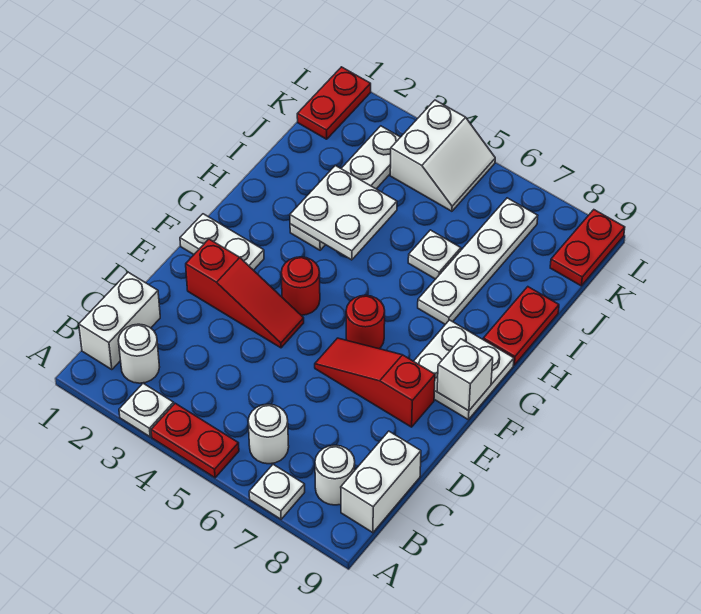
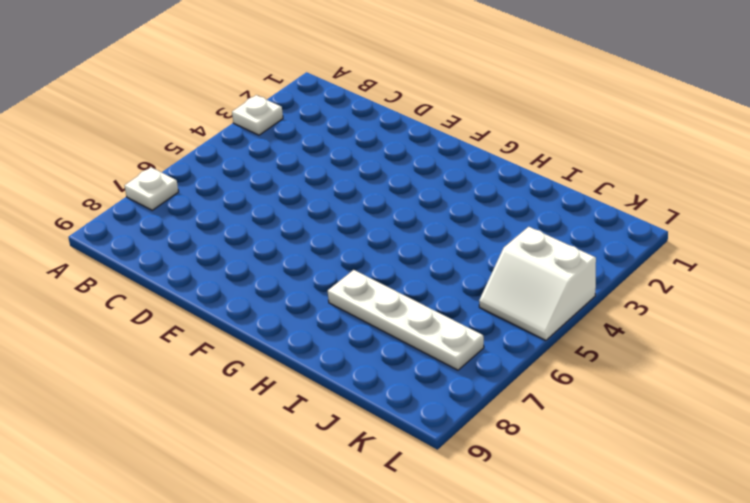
none -> red 1x2 plate [151,403,239,478]
none -> white 1x2 brick [79,272,160,370]
none -> white 1x1 round brick [118,324,160,383]

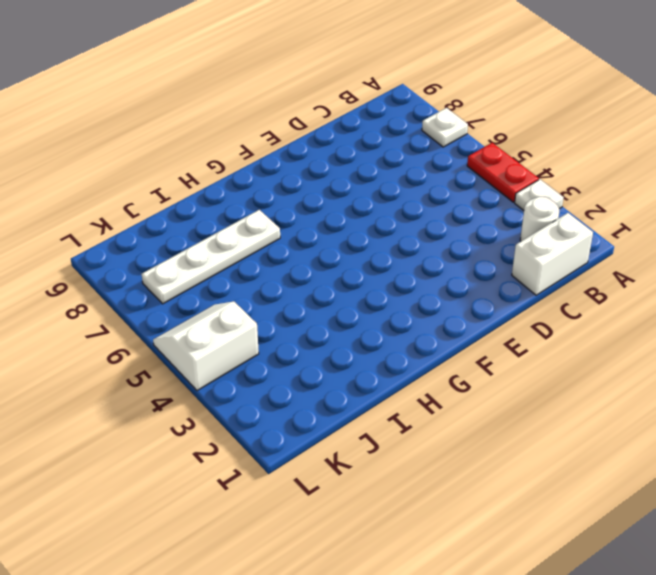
none -> white 1x1 round brick [248,404,289,464]
none -> white 1x1 round brick [315,445,355,505]
none -> white 1x2 brick [341,431,421,533]

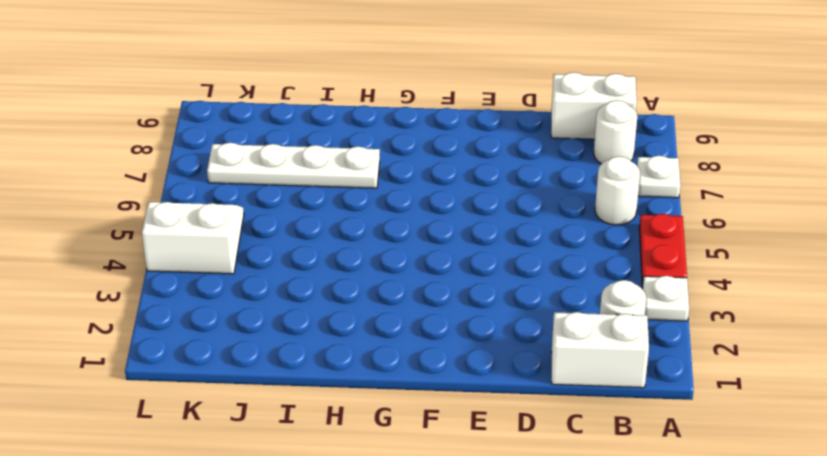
none -> red 1x3 slope [186,239,304,348]
none -> red 1x3 slope [315,338,435,427]
none -> white 1x2 plate [180,214,264,270]

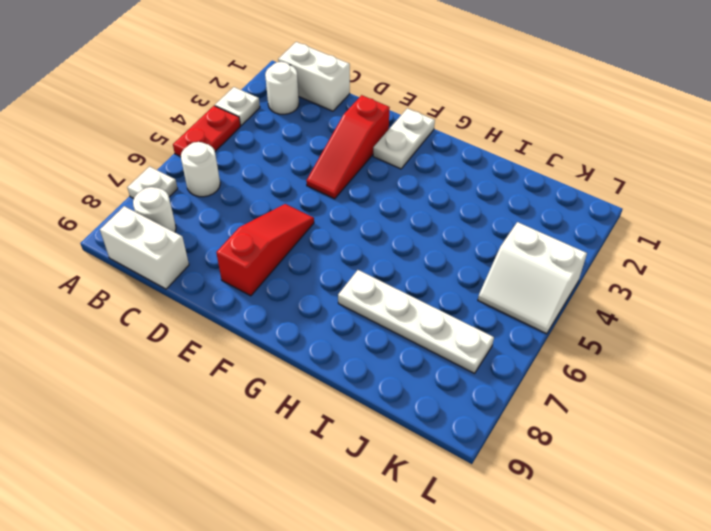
none -> red 1x1 round brick [281,257,320,315]
none -> red 1x1 round brick [346,295,385,349]
none -> white 2x2 plate [414,320,514,419]

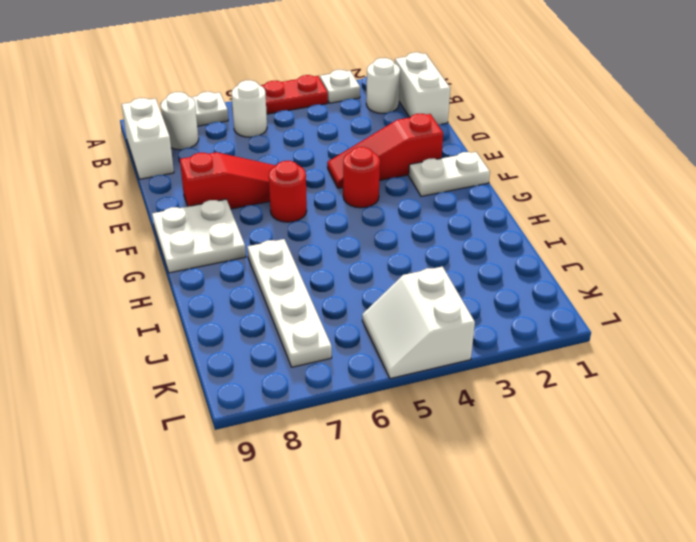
none -> white 1x4 plate [290,126,400,250]
none -> red 1x2 plate [483,287,559,365]
none -> white 1x1 plate [408,230,461,279]

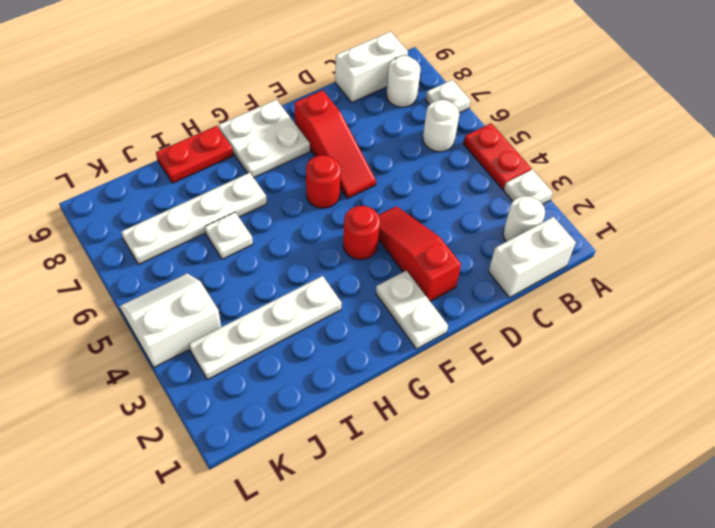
none -> red 1x2 plate [297,67,371,139]
none -> red 1x2 plate [550,210,625,286]
none -> white 1x1 brick [437,339,493,411]

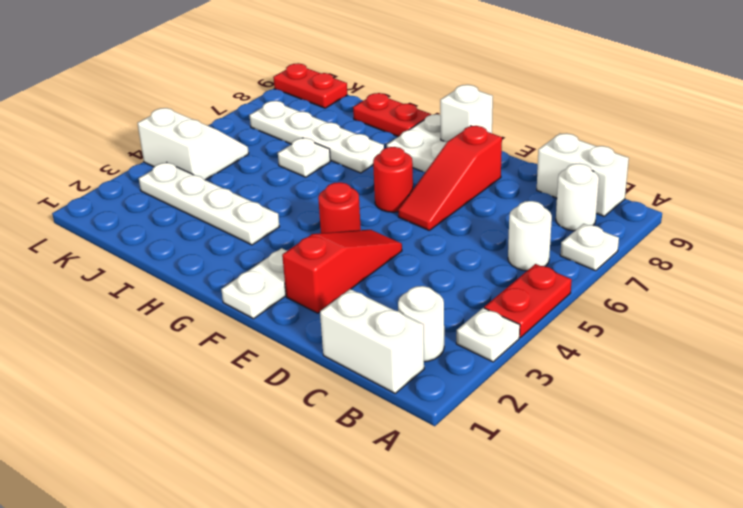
none -> red 1x2 plate [297,67,371,139]
none -> white 2x2 plate [290,165,397,260]

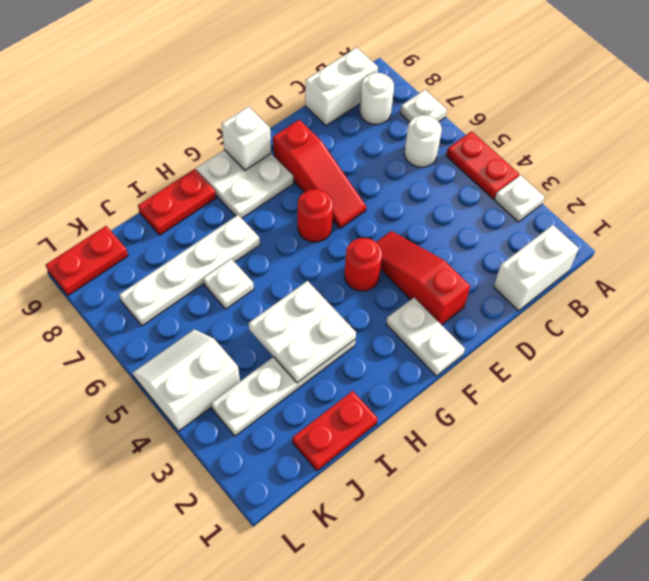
red 1x2 plate [292,391,378,471] -> red 1x2 plate moved to [297,67,371,139]
none -> white 1x1 round brick [118,324,160,383]

